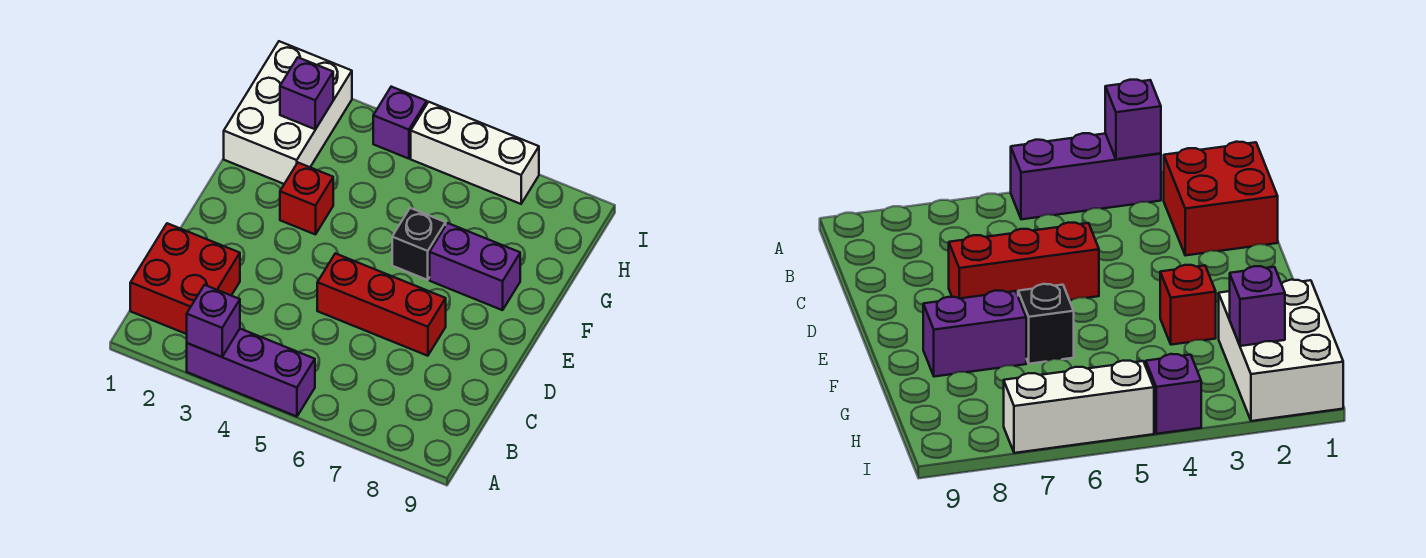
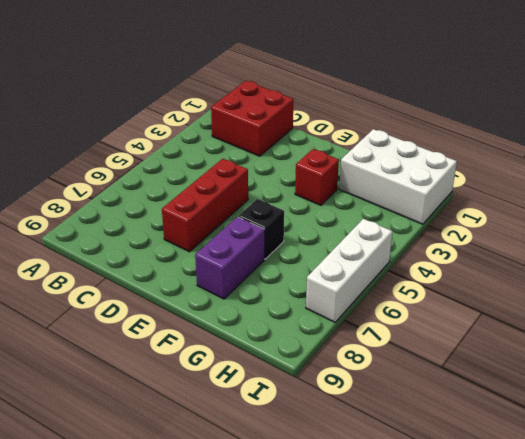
none -> purple 1x3 brick [187,329,315,416]
none -> purple 1x1 brick [373,87,427,159]

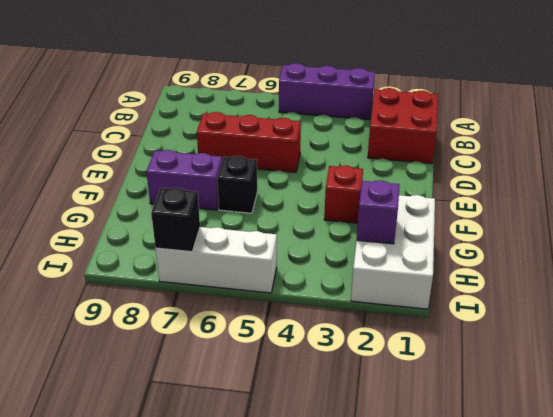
black 1x1 brick [151,188,200,252] -> none
none -> purple 1x1 brick [373,87,427,159]
none -> purple 1x1 brick [187,285,240,357]

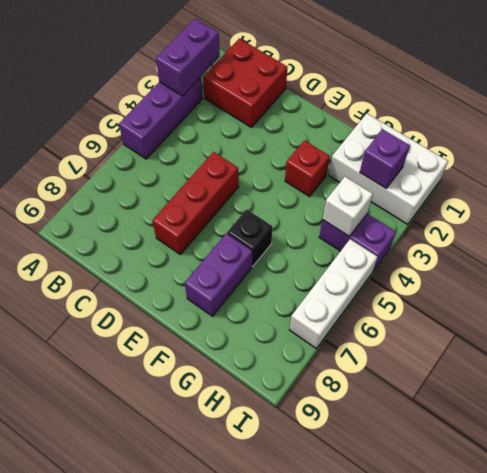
purple 1x2 brick [156,19,220,96] -> purple 1x1 brick [187,285,240,357]
purple 1x2 brick [319,214,396,271] -> purple 1x1 brick [373,87,427,159]
white 1x1 brick [322,177,373,236] -> none

